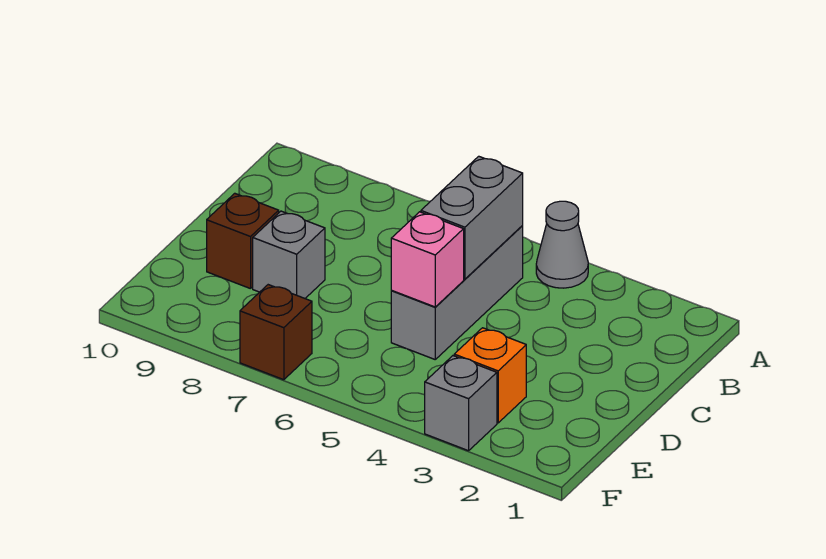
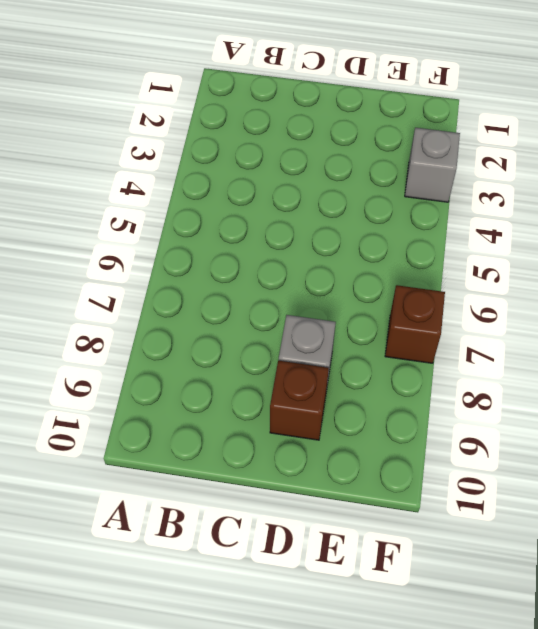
none -> grey 1x1 cone [536,201,588,288]
none -> grey 1x3 brick [391,226,523,359]

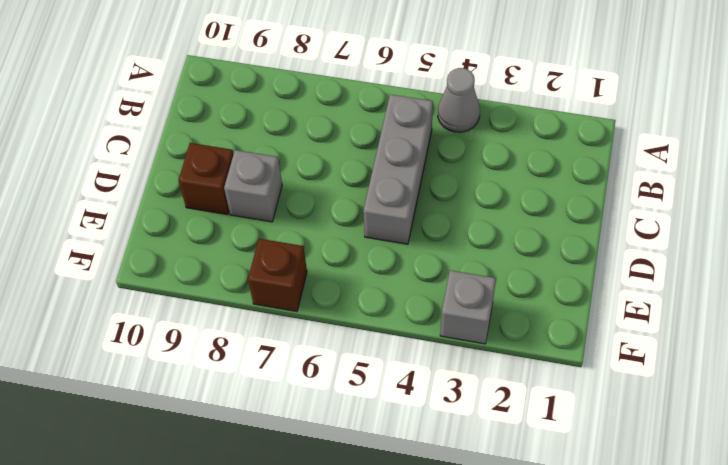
none -> orange 1x1 brick [454,328,526,423]
none -> grey 1x2 brick [421,156,523,279]

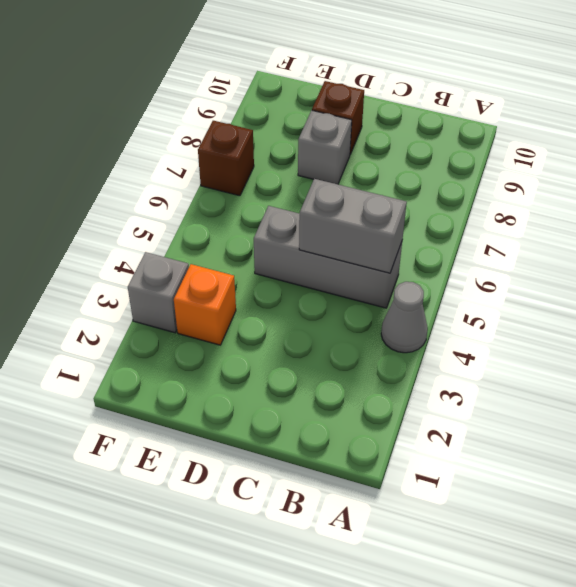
none -> pink 1x1 brick [391,212,464,307]

